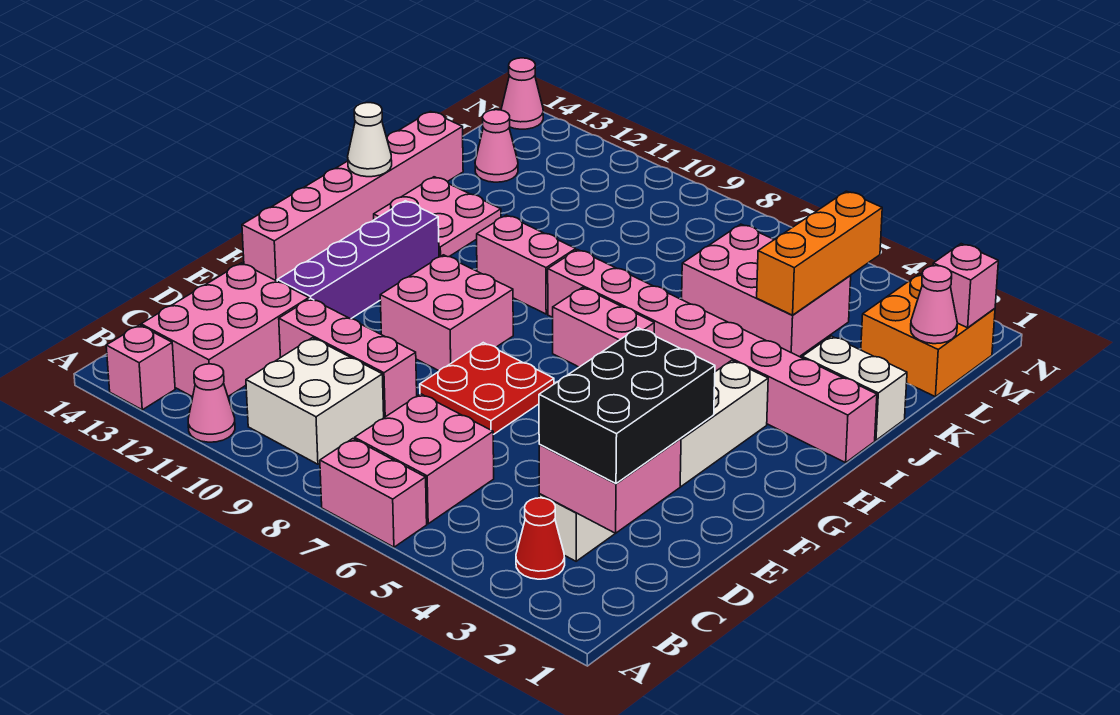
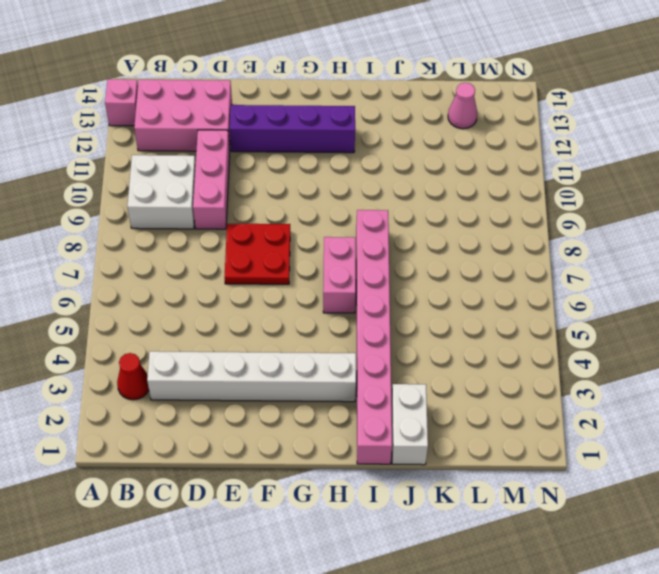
none -> pink 1x2 brick [320,439,427,547]
none -> pink 1x1 cone [188,364,235,442]
none -> pink 2x2 brick [355,394,494,524]

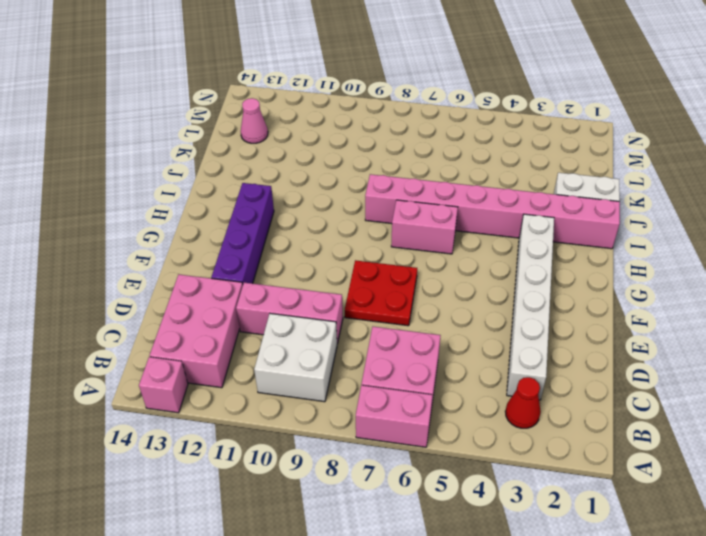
none -> pink 1x1 cone [188,364,235,442]
none -> pink 2x2 brick [380,255,513,371]
none -> pink 1x6 brick [242,111,463,281]

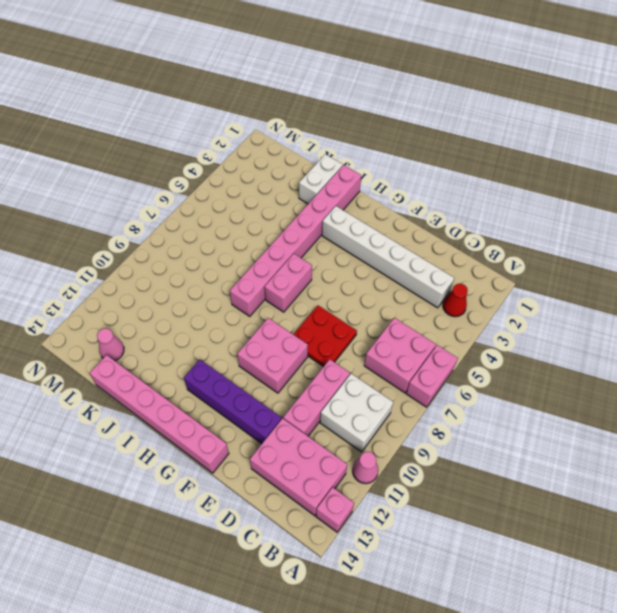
none -> pink 1x2 brick [477,215,576,314]
none -> pink 2x2 plate [374,177,501,257]
none -> pink 2x3 brick [682,224,851,357]

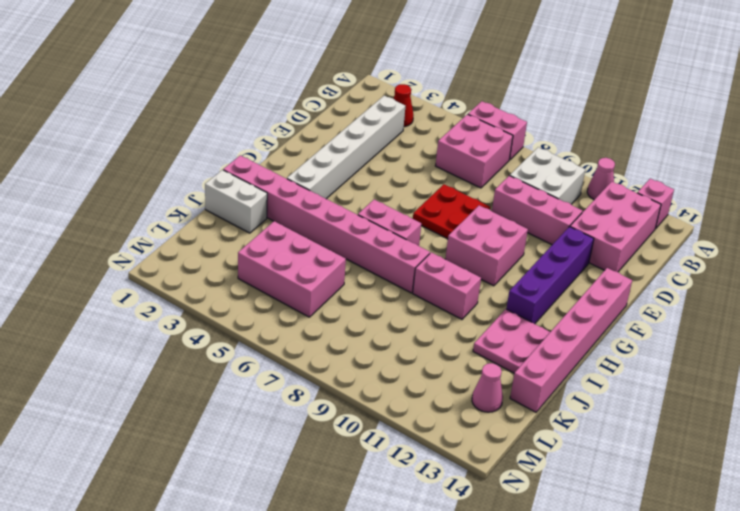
none -> orange 2x2 brick [861,274,995,397]
none -> pink 1x1 cone [501,58,543,129]
none -> pink 2x2 brick [539,438,681,533]

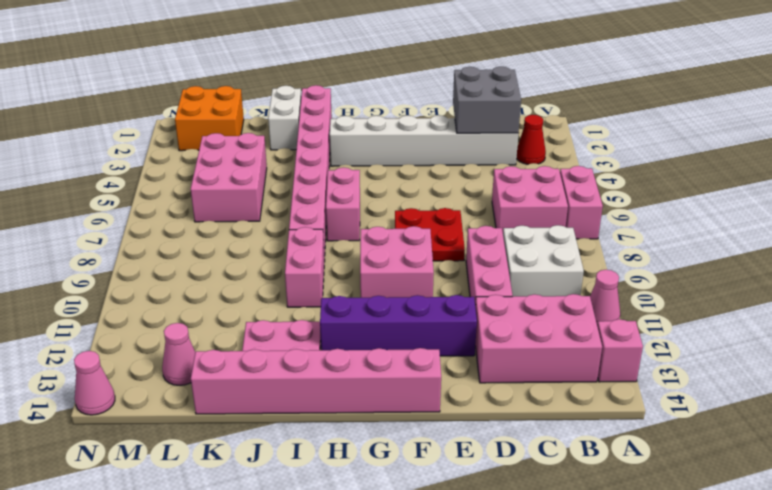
grey 2x2 brick [453,67,521,133] -> pink 2x2 brick [539,438,681,533]
none -> white 1x1 cone [348,103,392,177]
none -> orange 1x3 brick [757,191,882,315]
none -> pink 1x1 cone [911,266,957,344]

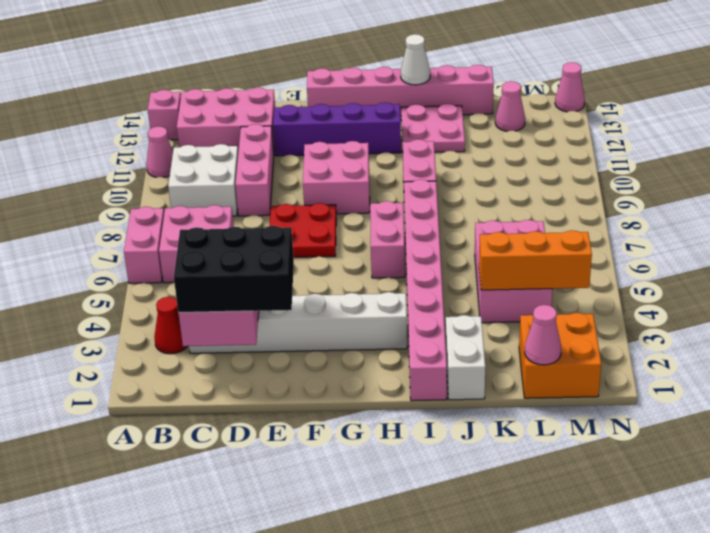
none -> pink 1x1 brick [933,244,998,328]

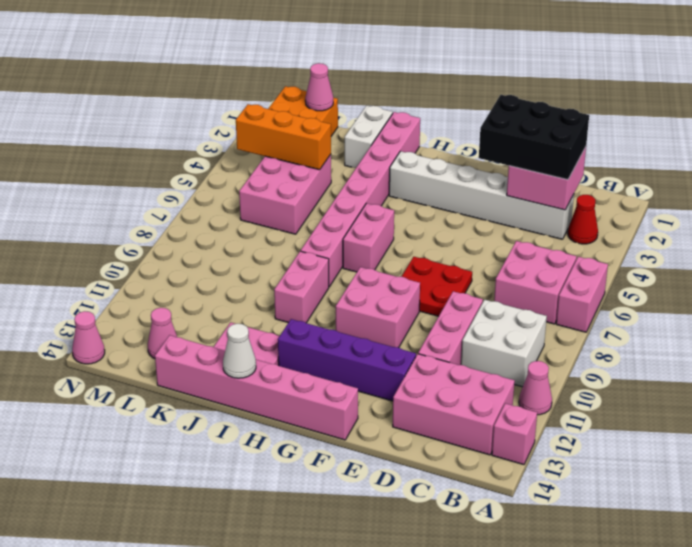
none -> pink 1x1 brick [933,244,998,328]

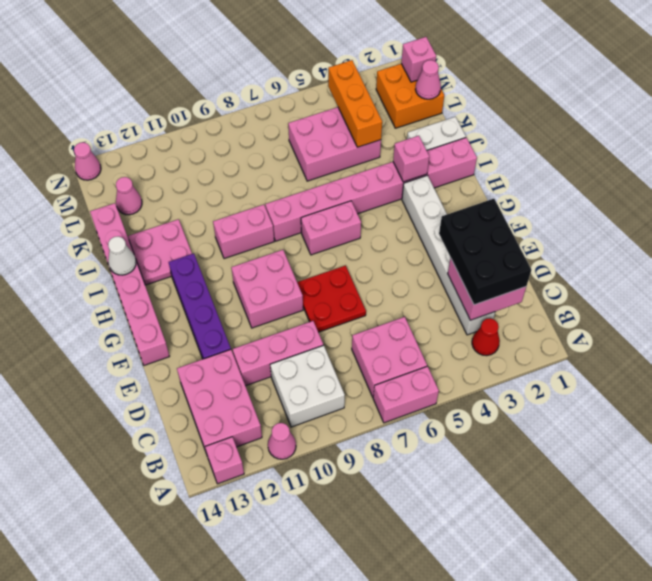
pink 1x1 brick [393,136,429,182] -> none

